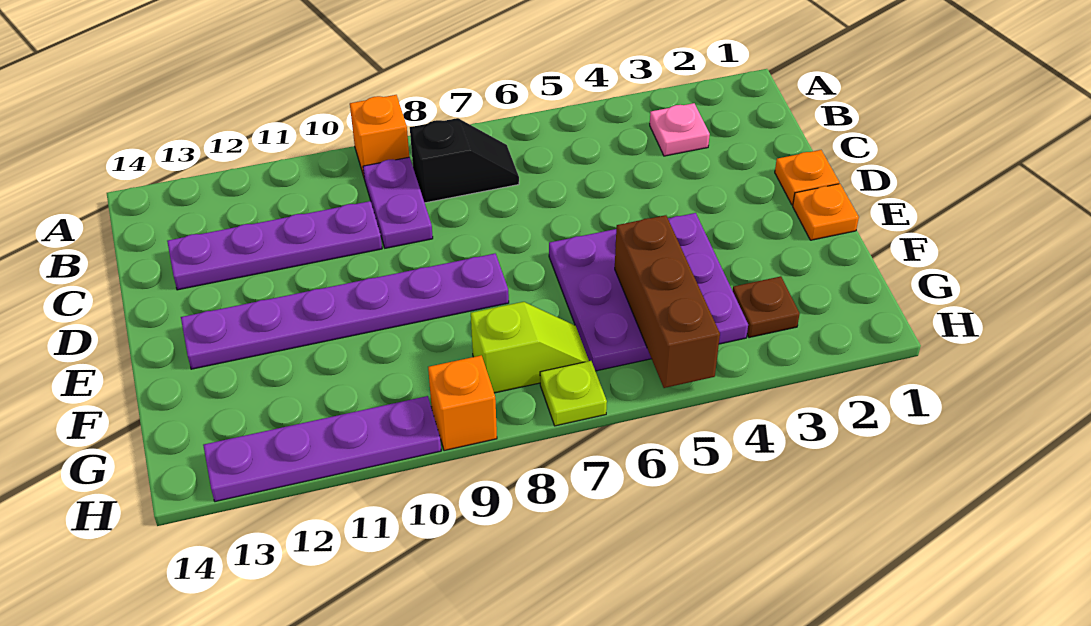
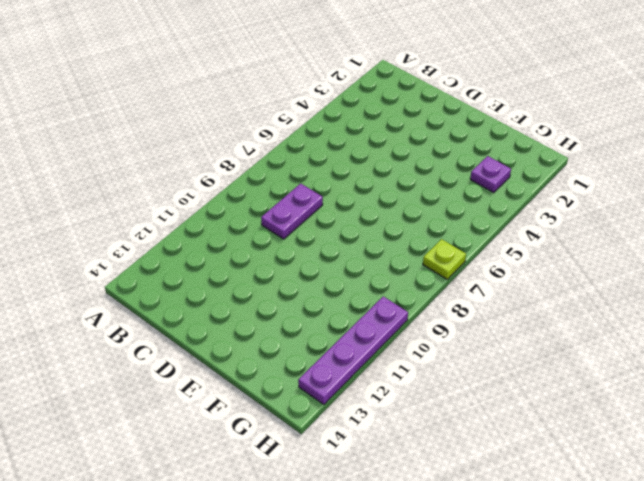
purple 1x2 plate [261,183,323,239] -> purple 1x2 plate turned to [363,157,433,248]
purple 1x1 plate [470,156,511,193] -> brown 1x1 plate [733,276,800,338]
none -> orange 1x1 brick [350,95,409,176]
none -> pink 1x1 plate [650,103,710,156]
none -> black 1x2 slope [410,118,519,203]

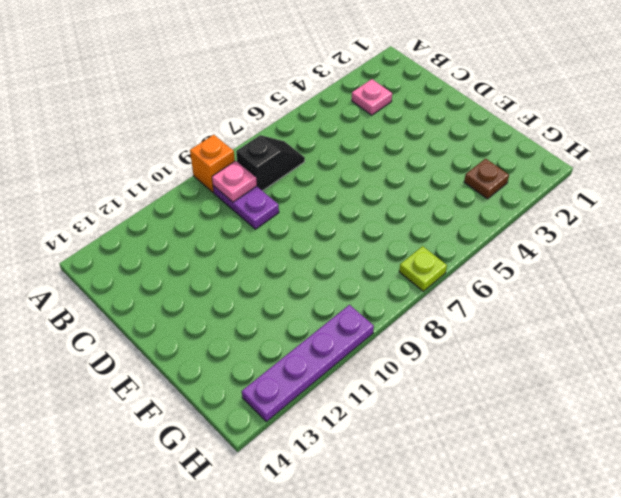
pink 1x1 plate [212,161,257,202] -> none
none -> purple 1x4 plate [167,201,382,290]
none -> orange 1x1 plate [775,150,839,205]
none -> orange 1x1 plate [793,184,859,240]

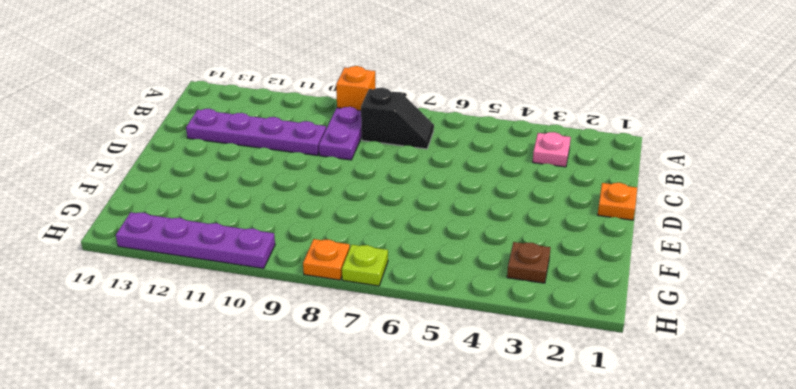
orange 1x1 plate [303,239,350,280] -> orange 1x1 plate moved to [793,184,859,240]
none -> purple 3x3 plate [549,213,748,371]
none -> purple 1x6 plate [181,254,509,369]
none -> lime 1x2 slope [471,302,589,393]

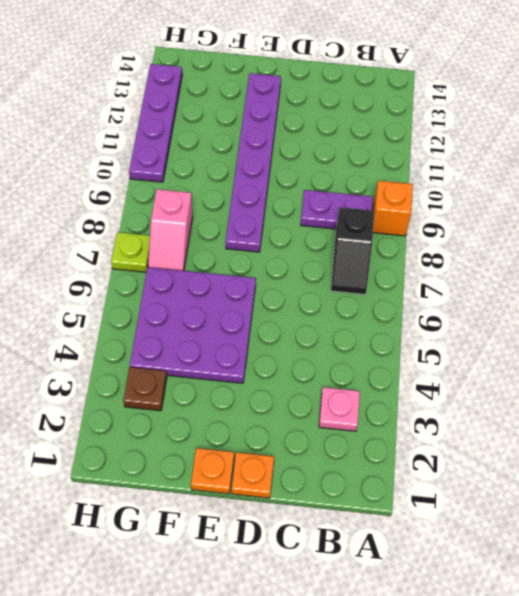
pink 1x2 slope [148,189,193,271] -> lime 1x2 slope [471,302,589,393]
none -> purple 1x4 plate [167,201,382,290]
none -> orange 1x1 brick [428,355,497,451]
none -> brown 1x3 brick [615,215,720,388]

